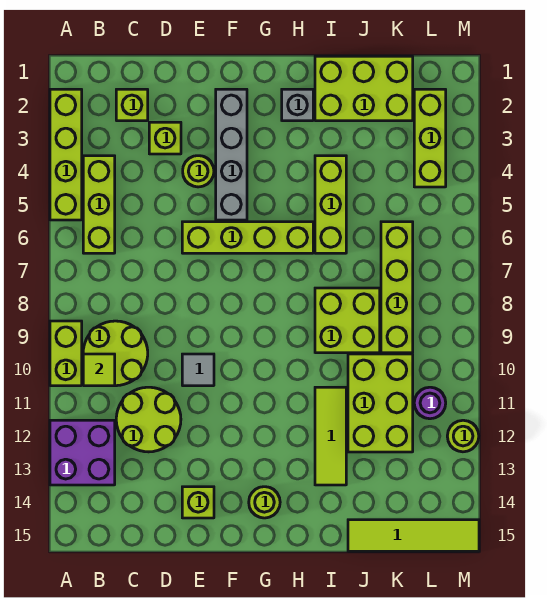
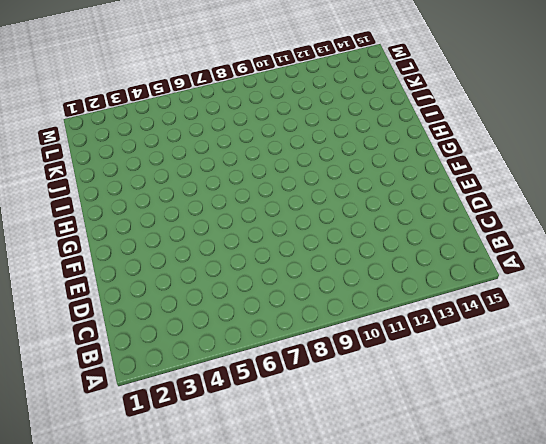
none -> lime 1x4 brick [50,89,82,220]
none -> lime 1x2 brick [50,321,82,386]
none -> purple 2x2 brick [50,420,115,485]

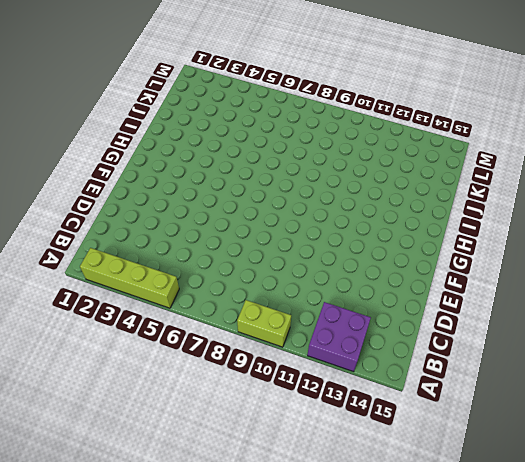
none -> lime 1x3 brick [83,156,115,253]
none -> lime 2x2 round brick [83,321,148,386]
none -> lime 1x1 brick [116,89,148,121]

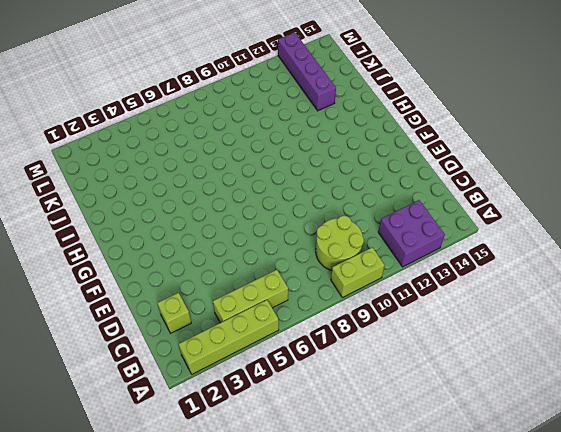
purple 1x4 brick [278,33,336,111] -> none
none -> lime 2x2 round brick [116,387,181,452]
none -> lime 1x1 brick [149,122,181,154]
none -> lime 1x1 round brick [183,156,214,187]

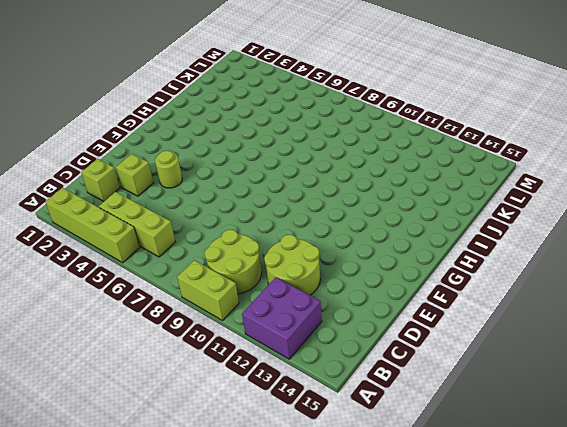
none -> lime 1x4 brick [182,222,313,253]
none -> grey 1x1 tile [182,354,214,386]
none -> lime 1x1 brick [182,487,214,518]

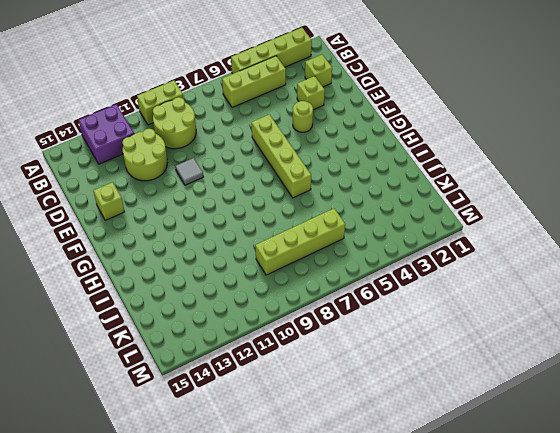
none -> grey 1x4 brick [216,89,247,220]
none -> lime 1x1 round brick [249,487,280,518]
none -> grey 1x1 brick [282,89,313,121]

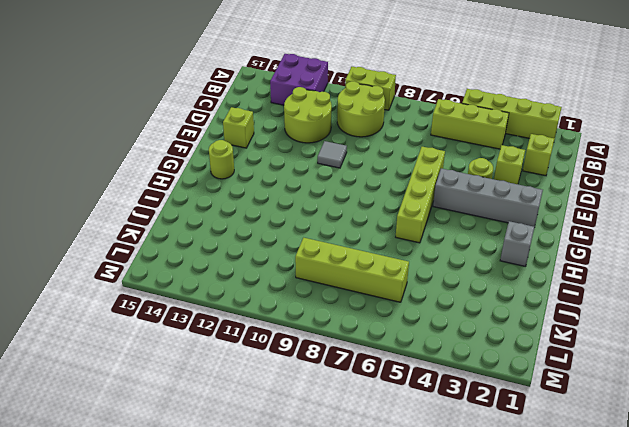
none -> lime 2x3 brick [315,56,413,121]
none -> lime 1x3 brick [315,156,346,253]
none -> lime 2x2 brick [315,288,380,353]

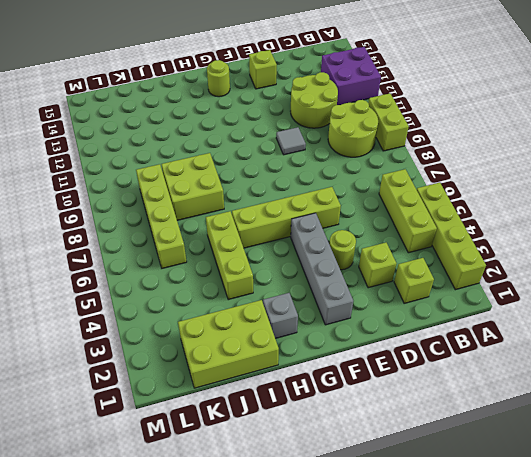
none -> lime 1x3 tile [315,387,346,485]
none -> lime 2x3 brick [348,354,413,452]
none -> lime 1x4 tile [348,520,479,551]

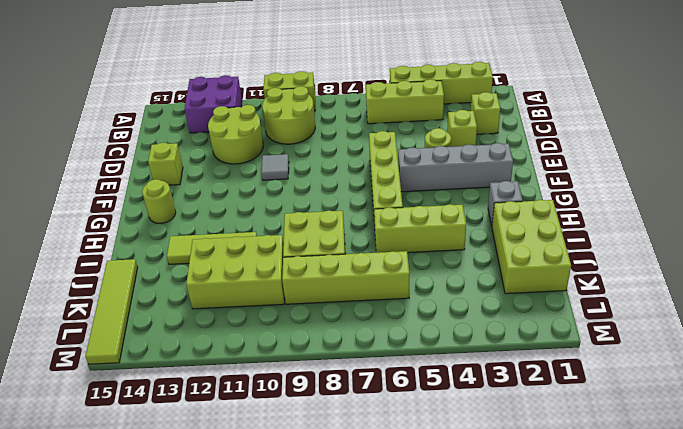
none -> lime 1x3 brick [414,89,446,187]
none -> purple 1x1 round brick [414,387,446,419]
none -> lime 1x1 round brick [447,420,479,452]

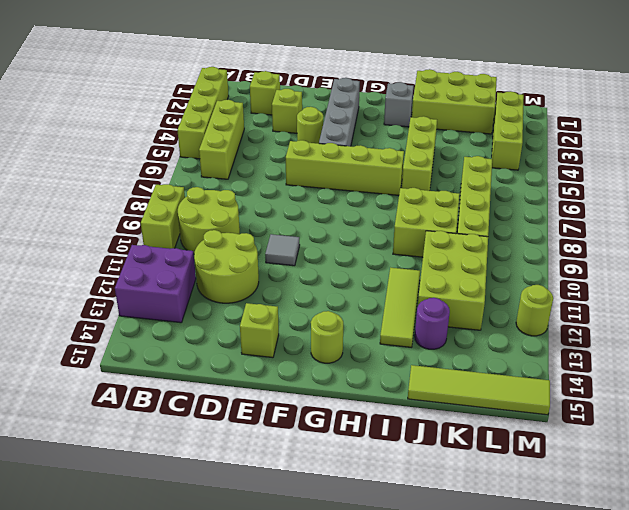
purple 1x1 round brick [415,298,450,349] -> purple 1x1 round brick moved to [414,387,446,419]
none -> lime 1x1 tile [83,354,115,386]

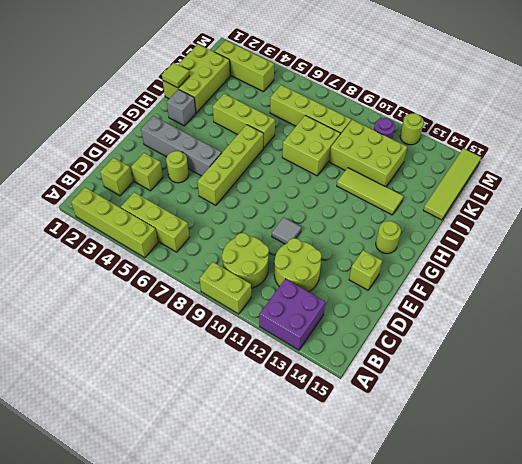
lime 1x1 tile [162,63,190,88] -> lime 1x1 tile moved to [83,354,115,386]

